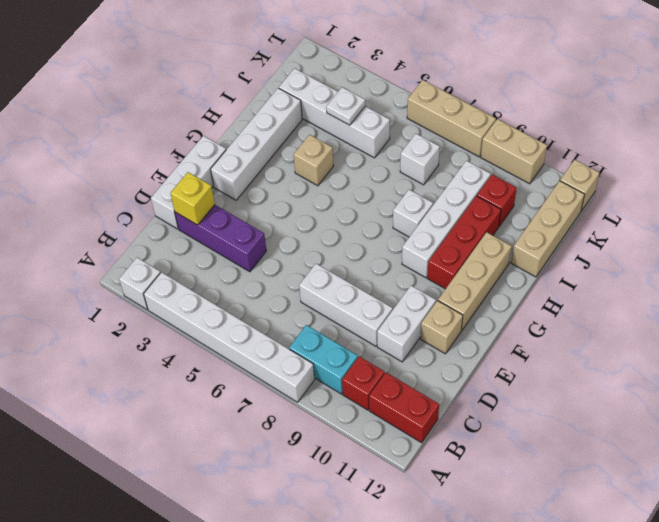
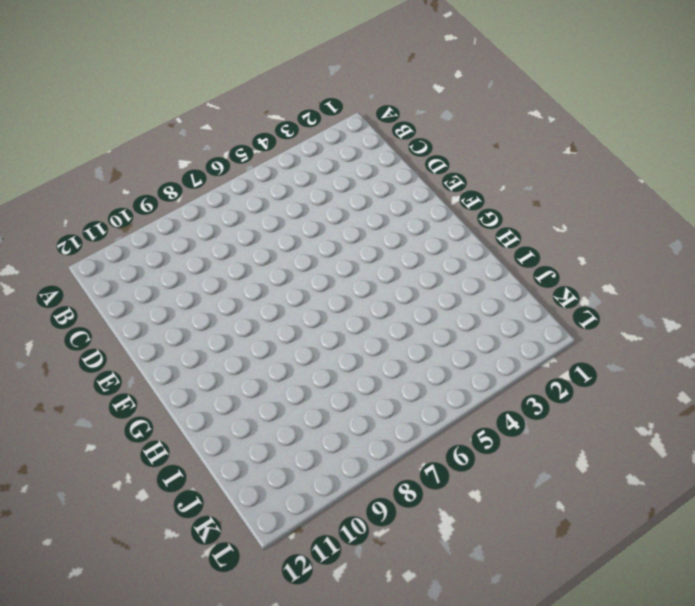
none -> white 1x1 brick [119,258,160,310]
none -> white 1x6 brick [144,272,315,402]
none -> cyan 1x2 brick [289,325,358,394]

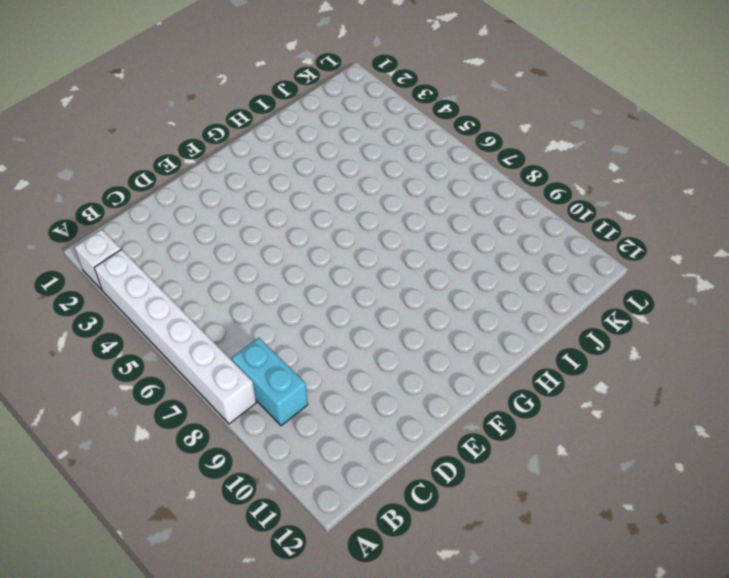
none -> red 1x1 brick [342,356,385,410]
none -> red 1x2 brick [369,373,439,443]
none -> white 1x3 brick [151,136,226,229]

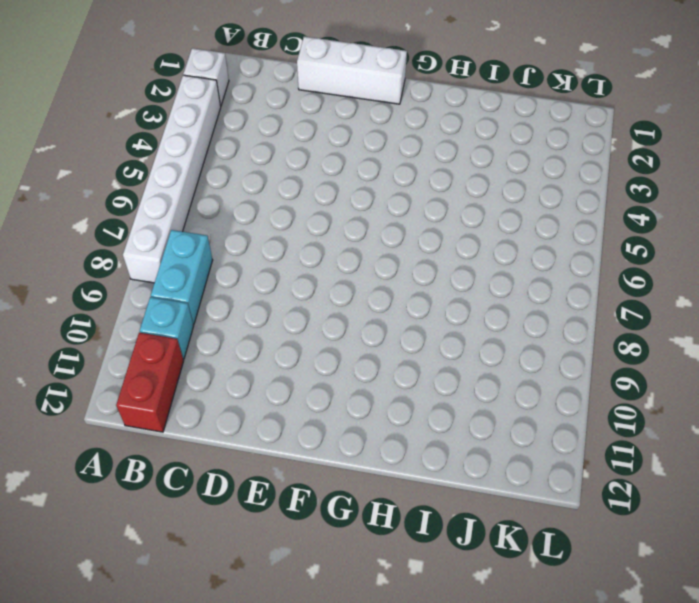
cyan 1x1 brick [140,297,194,359] -> red 1x1 brick [342,356,385,410]
none -> purple 1x3 brick [175,205,266,272]
none -> white 1x3 brick [299,264,393,346]
none -> white 1x2 brick [377,286,436,362]

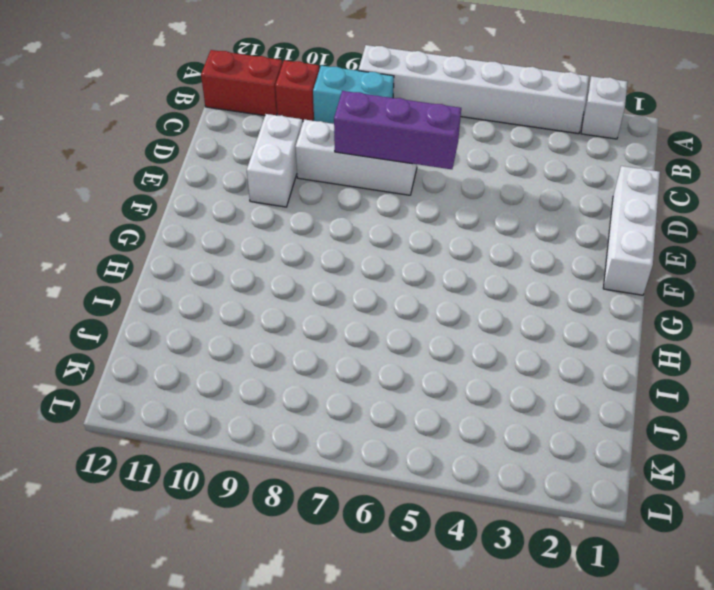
purple 1x3 brick [334,91,461,169] -> purple 1x3 brick moved to [175,205,266,272]
none -> tan 1x1 brick [420,300,463,354]
none -> white 1x4 brick [211,88,302,200]
none -> tan 1x3 brick [438,232,512,330]

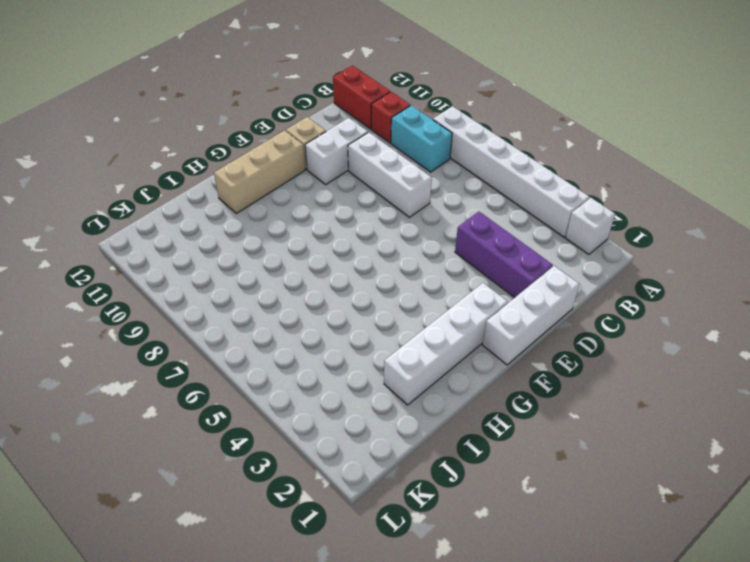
none -> white 1x4 brick [402,161,491,278]
none -> red 1x3 brick [427,196,501,289]
none -> tan 1x1 brick [293,135,334,186]

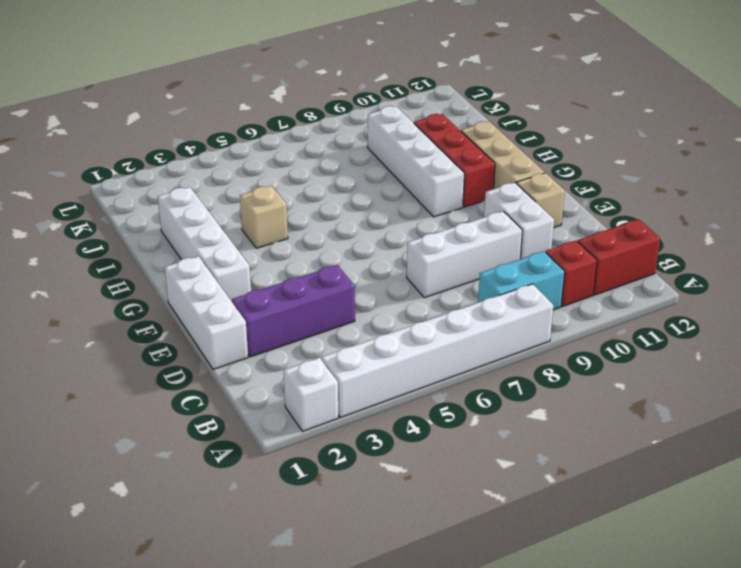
none -> white 1x1 brick [393,190,433,237]
none -> tan 1x3 brick [511,181,585,277]
none -> white 1x4 brick [279,68,390,158]

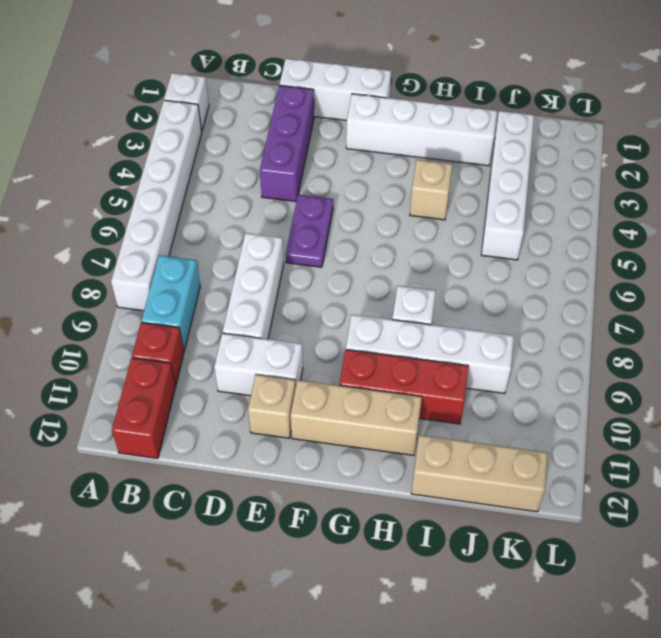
purple 1x2 plate [285,195,333,267] -> none
none -> white 1x1 brick [400,134,440,185]
none -> red 1x1 brick [477,175,517,226]
none -> tan 1x3 brick [407,80,496,157]

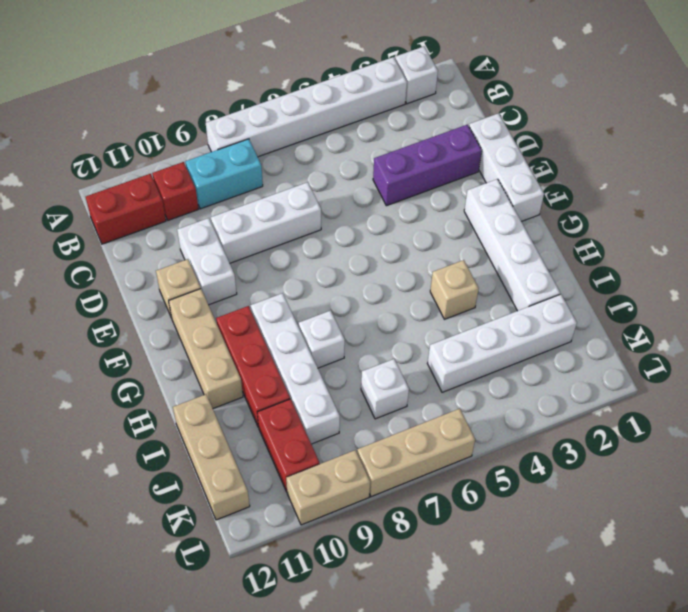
red 1x2 brick [257,399,319,492] -> red 1x1 brick [477,175,517,226]
none -> tan 1x1 brick [560,160,599,211]
none -> yellow 1x1 brick [170,172,215,225]
none -> white 1x1 plate [326,87,365,125]

